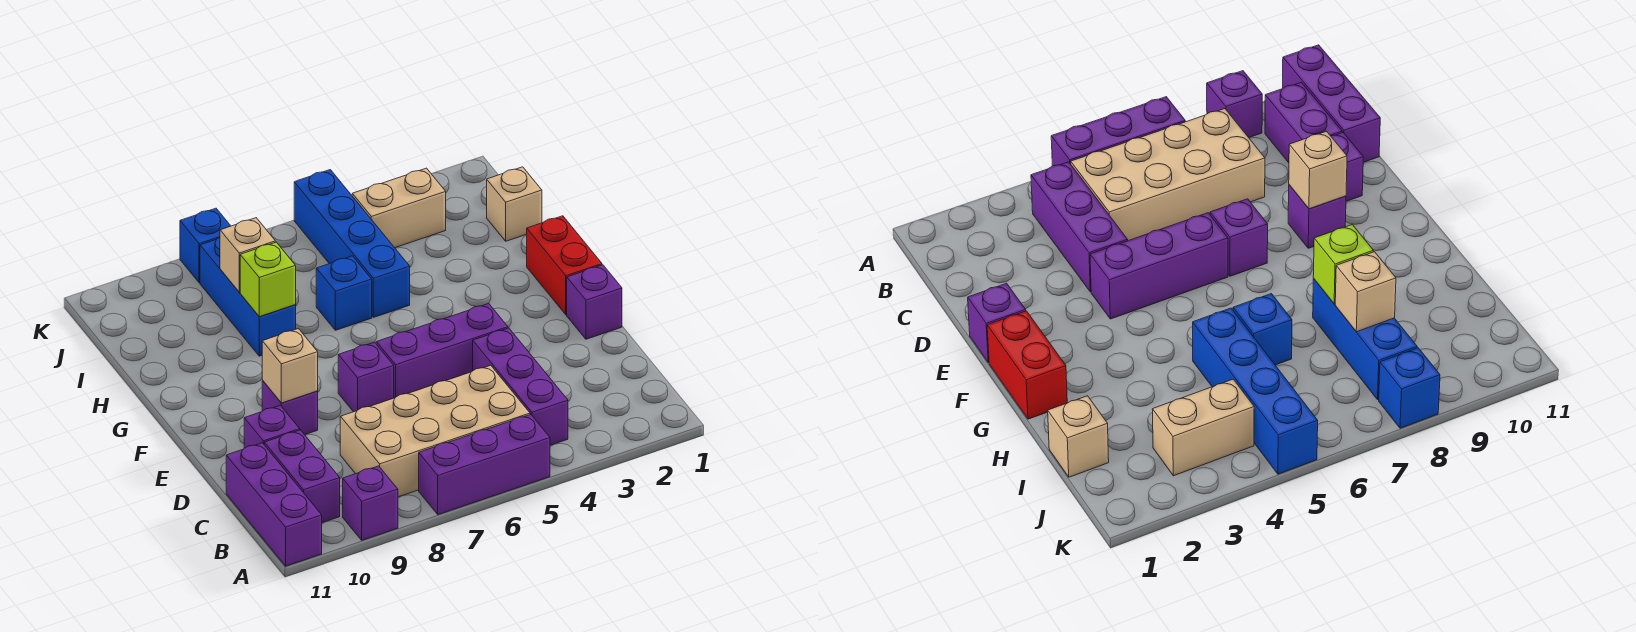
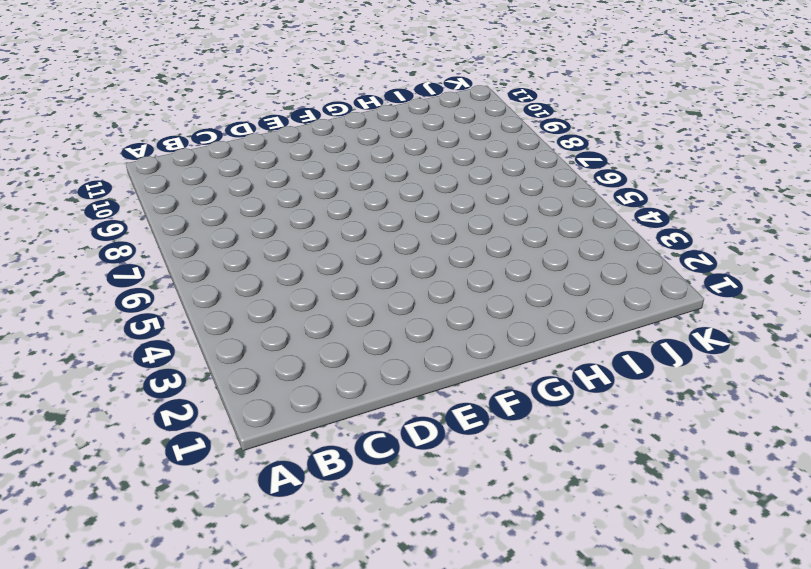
none -> purple 1x3 brick [419,414,550,515]
none -> purple 1x1 brick [343,466,398,540]
none -> purple 1x3 brick [226,443,322,566]

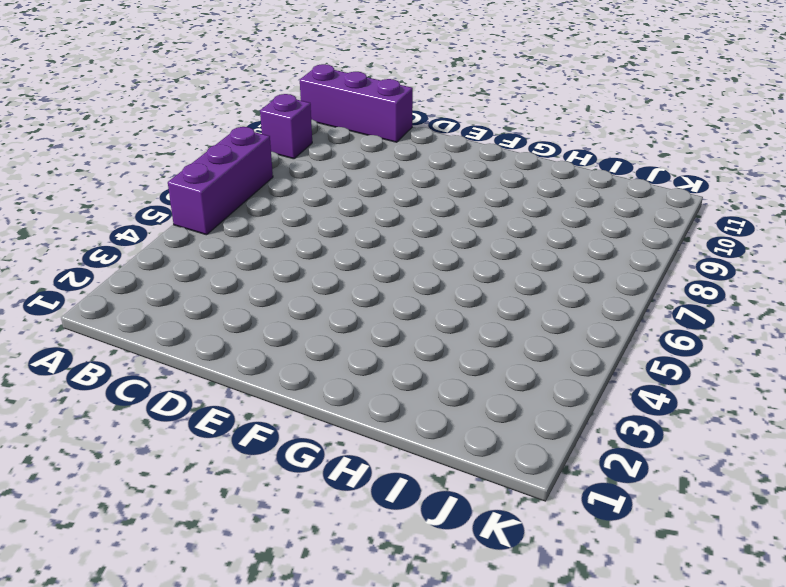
none -> purple 1x3 brick [473,328,568,445]
none -> tan 2x4 brick [340,365,530,497]
none -> purple 1x2 brick [264,430,340,523]

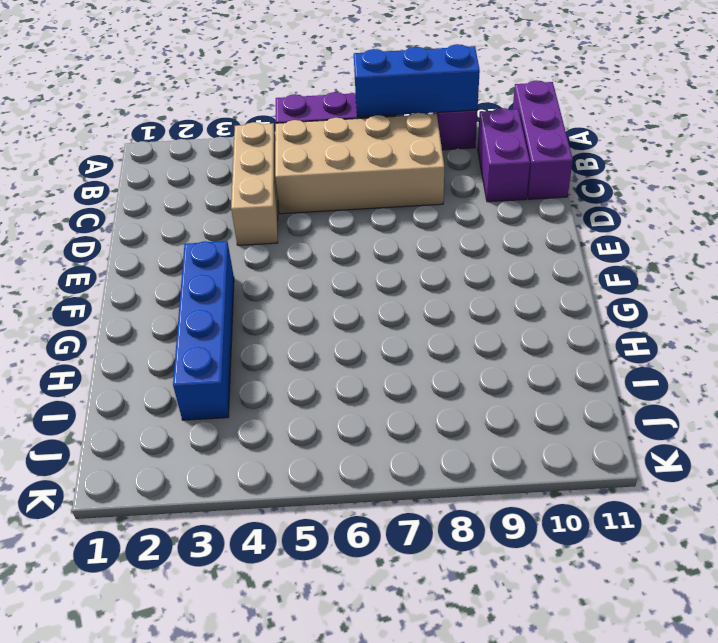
blue 1x3 brick [354,44,480,117] -> blue 1x3 brick turned to [200,237,296,356]
tan 1x3 brick [231,122,278,245] -> purple 1x3 brick [473,328,568,445]
blue 1x4 brick [173,241,234,420] -> blue 1x4 brick moved to [294,170,410,317]
none -> purple 1x1 brick [244,405,300,448]
none -> purple 1x1 brick [567,265,622,339]
none -> purple 1x3 brick [376,303,508,398]

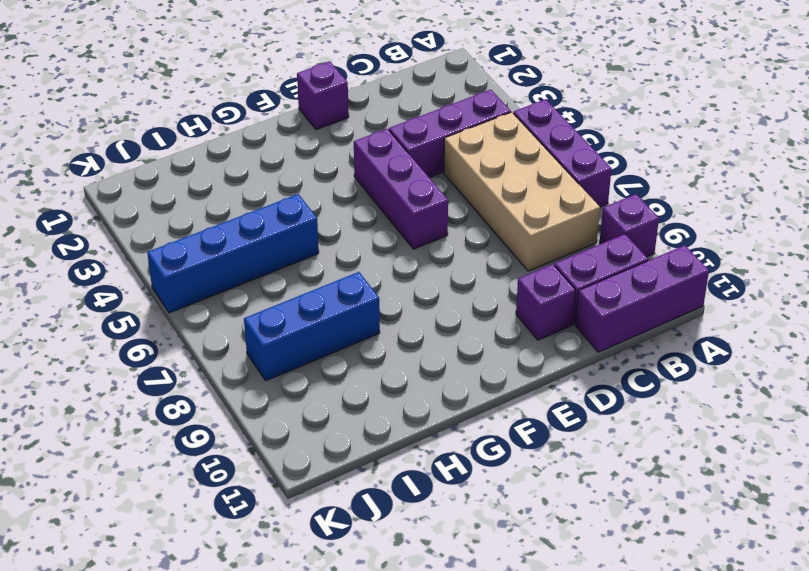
none -> purple 1x1 brick [338,342,394,412]
none -> purple 1x1 brick [262,381,318,435]
none -> red 1x2 brick [527,216,602,315]

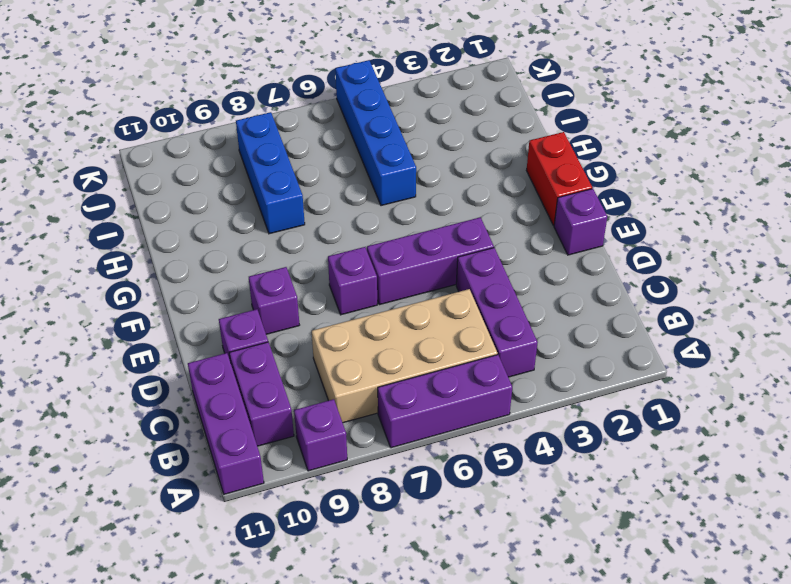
none -> blue 1x1 brick [316,256,372,330]
none -> tan 1x1 brick [487,167,542,241]
none -> tan 1x2 brick [352,168,446,248]

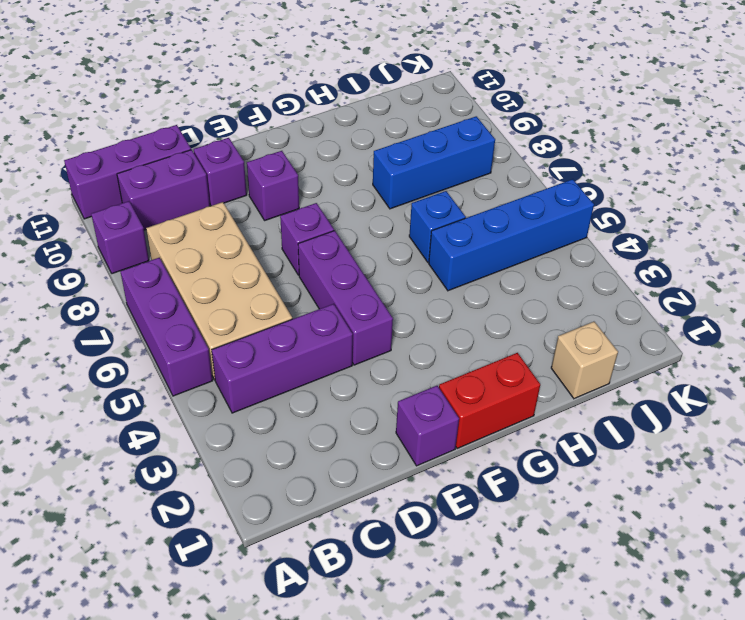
none -> tan 1x2 brick [352,168,446,248]
none -> blue 1x1 brick [180,208,230,283]
none -> tan 1x1 brick [262,329,318,403]

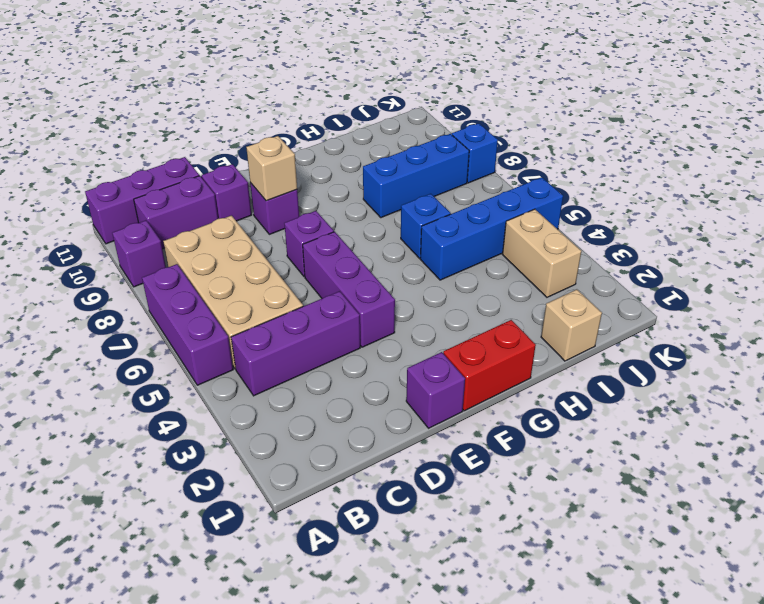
none -> lime 1x1 brick [240,242,296,317]
none -> tan 1x1 brick [220,218,275,292]

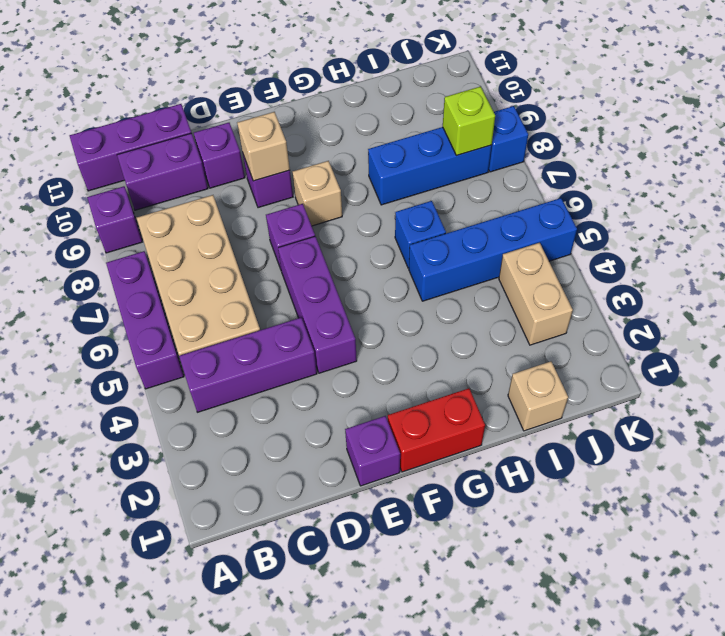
tan 1x1 brick [292,161,342,226] -> tan 1x1 brick moved to [220,218,275,292]
lime 1x1 brick [443,86,495,156] -> lime 1x1 brick moved to [240,242,296,317]

